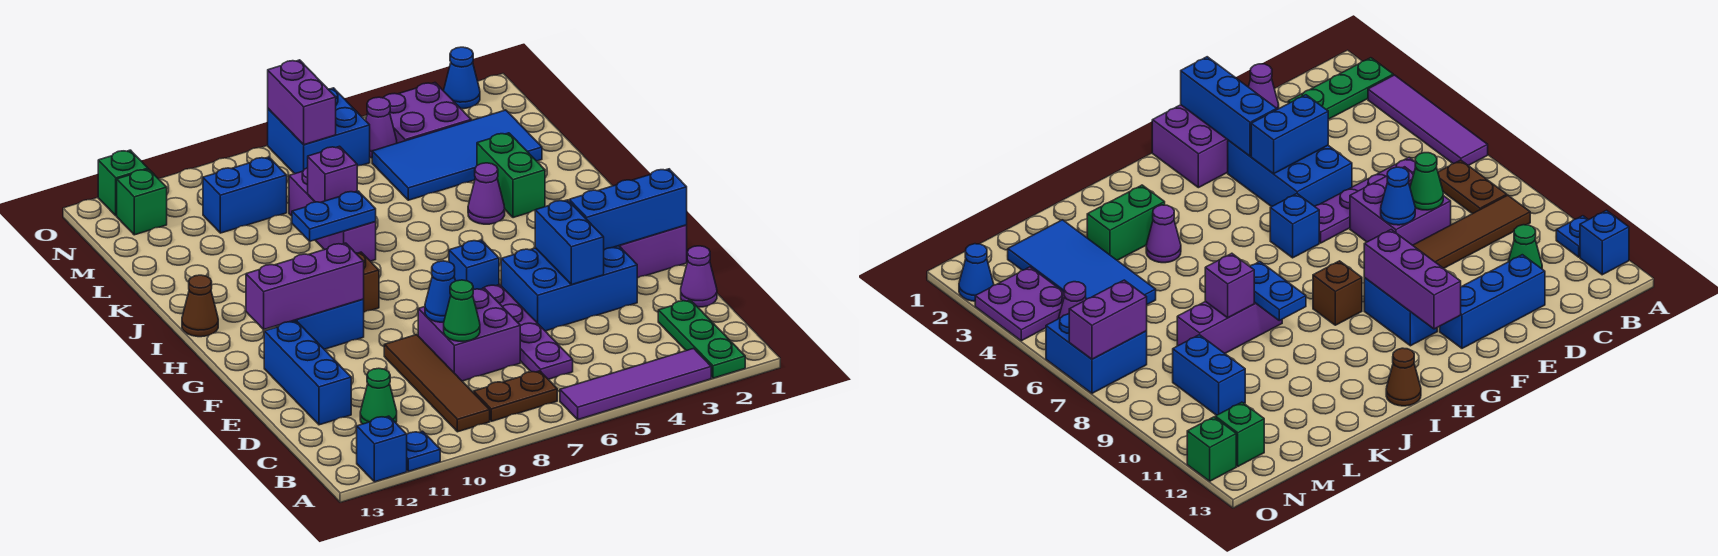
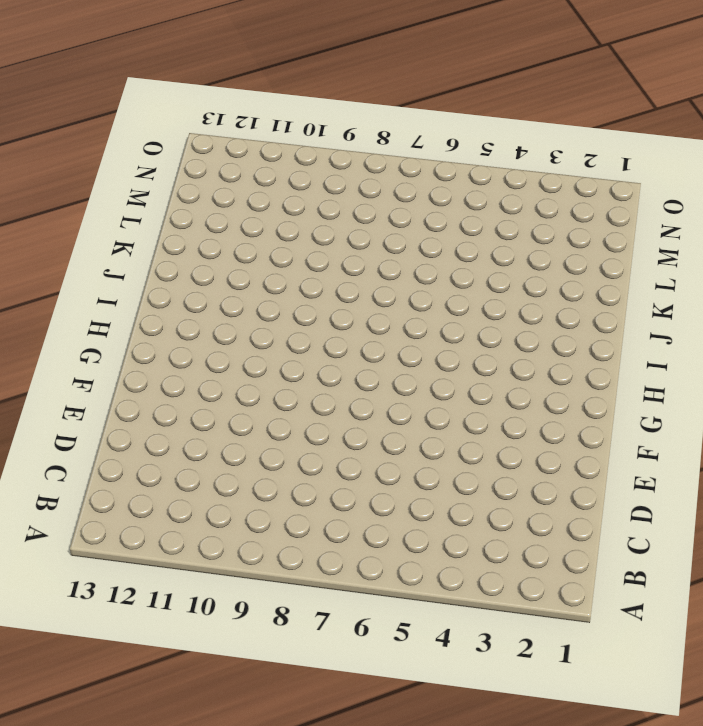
none -> green 1x3 plate [658,300,745,378]
none -> purple 1x4 tile [560,348,711,419]
none -> blue 1x1 plate [407,431,440,471]
none -> blue 1x1 brick [357,416,407,482]

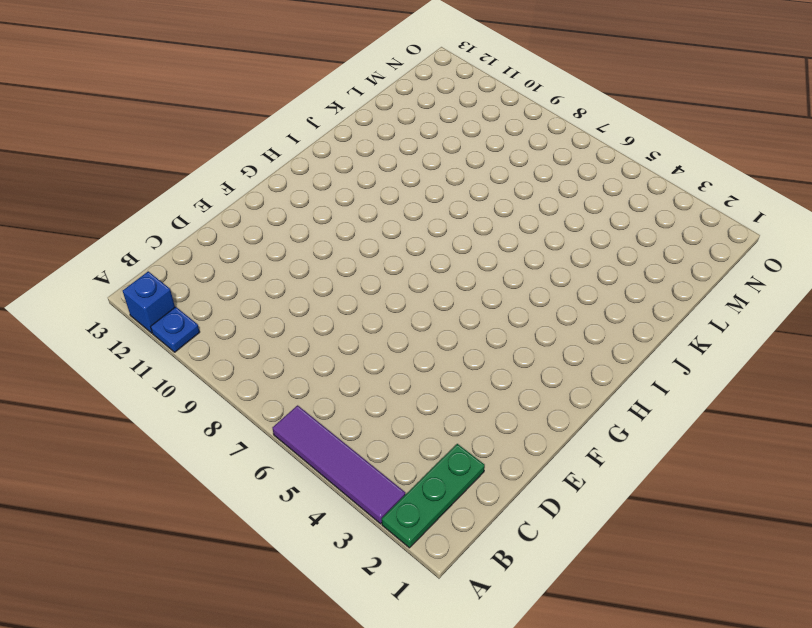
none -> brown 1x2 plate [474,371,557,421]
none -> brown 1x4 tile [384,335,490,432]
none -> purple 1x4 plate [483,285,573,379]
none -> green 1x1 cone [360,368,397,424]

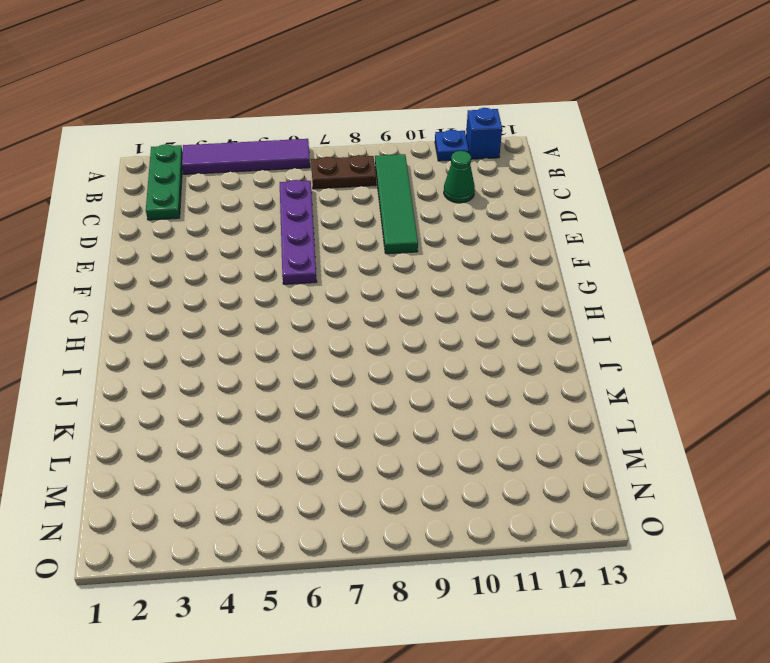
green 1x4 tile [375,154,418,254] -> brown 1x4 tile [384,335,490,432]
none -> purple 1x1 cone [681,246,717,307]
none -> purple 2x2 brick [418,288,520,381]
none -> blue 1x3 brick [264,321,351,425]
none -> blue 2x3 brick [501,246,637,331]

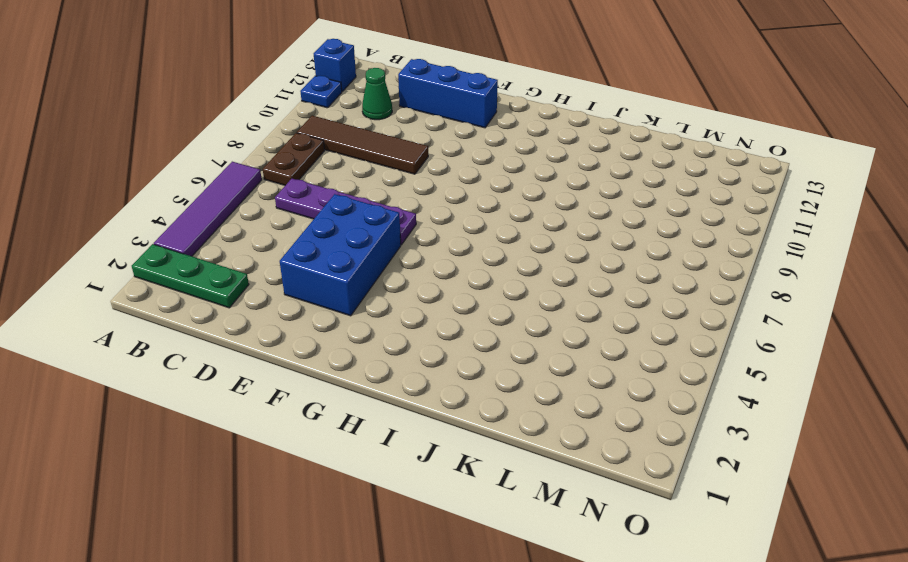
none -> purple 1x1 cone [681,246,717,307]
none -> purple 2x2 brick [418,288,520,381]
none -> purple 2x2 brick [619,225,687,278]
none -> blue 1x1 brick [449,240,499,290]

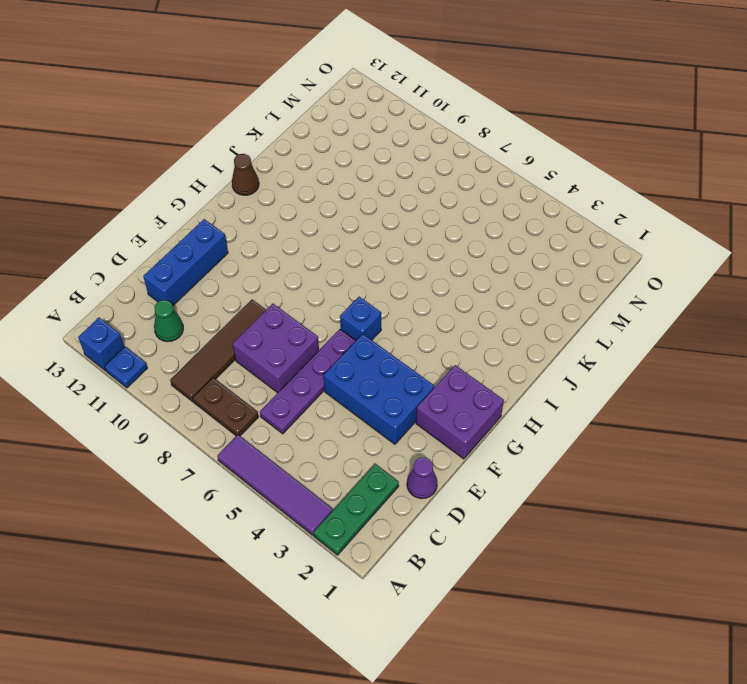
none -> blue 1x2 brick [290,299,364,349]
none -> brown 1x1 brick [356,252,379,312]
none -> green 1x2 brick [477,133,545,218]
none -> purple 1x1 cone [468,163,505,224]

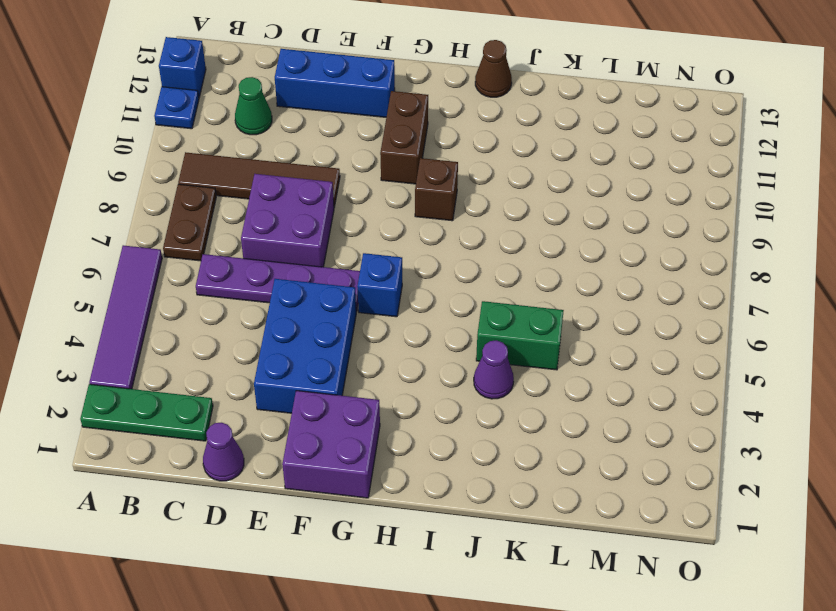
brown 1x2 brick [380,91,428,184] -> blue 1x2 brick [290,299,364,349]
green 1x2 brick [476,301,564,370] -> green 1x2 brick moved to [477,133,545,218]
none -> purple 1x3 brick [289,168,376,261]
none -> blue 2x4 tile [372,110,542,200]
none -> blue 1x2 brick [203,157,287,233]
none -> purple 2x2 plate [384,83,471,143]

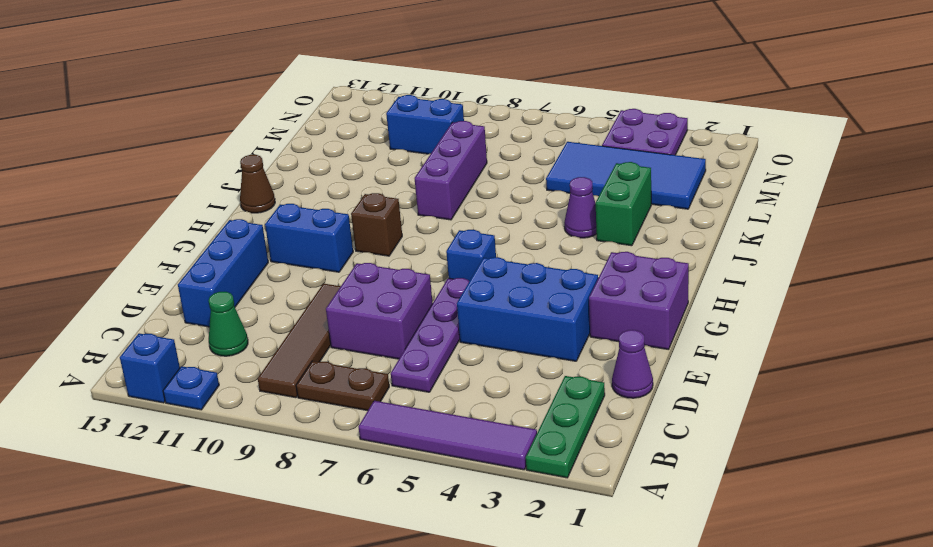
none -> purple 1x1 cone [366,97,397,158]
none -> blue 2x2 brick [268,88,370,174]
none -> green 1x1 brick [117,169,167,235]
none -> blue 1x1 cone [444,47,480,109]

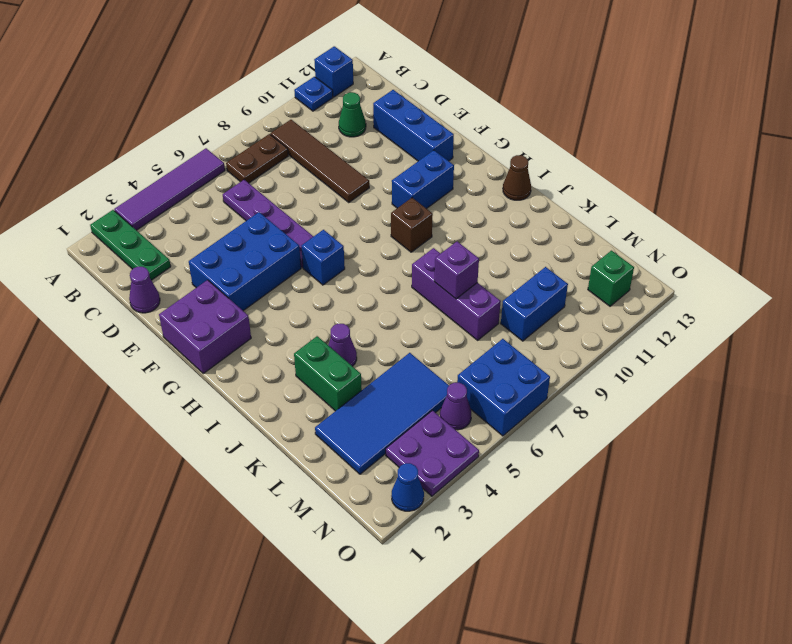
none -> purple 2x2 brick [418,288,520,381]
none -> green 1x1 brick [98,150,148,216]
none -> green 1x1 cone [444,280,480,341]
none -> blue 1x2 brick [535,200,604,285]

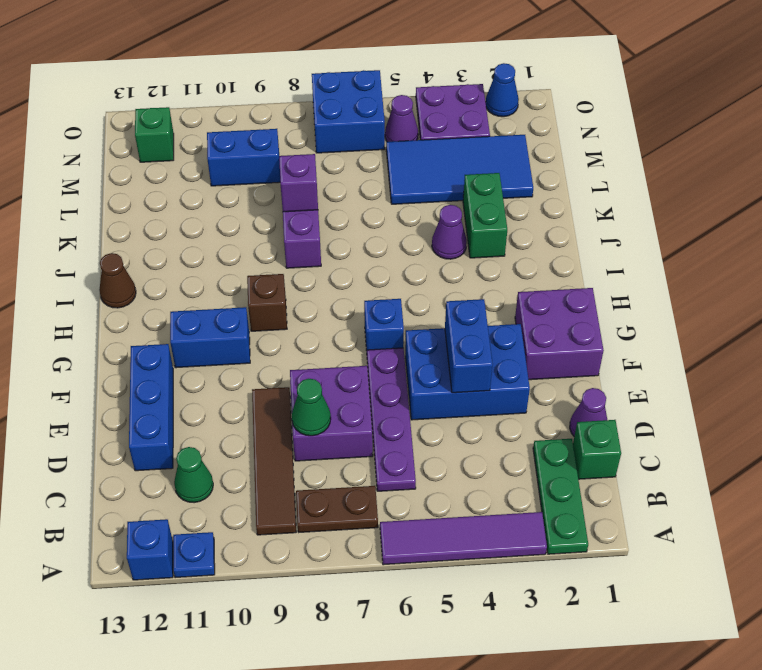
green 1x1 brick [573,420,621,479] -> green 1x1 brick moved to [98,150,148,216]
none -> blue 1x1 cone [425,261,455,322]
none -> blue 1x3 brick [569,169,687,250]
none -> purple 1x3 brick [246,243,364,330]
none -> blue 1x2 plate [292,191,376,241]

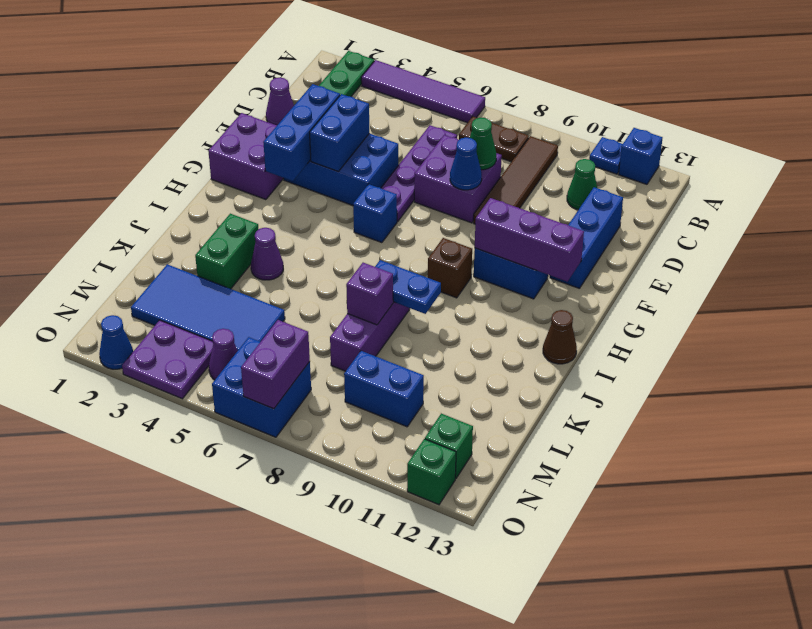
blue 1x3 brick [263,84,340,181] -> blue 1x3 brick turned to [569,169,687,250]

